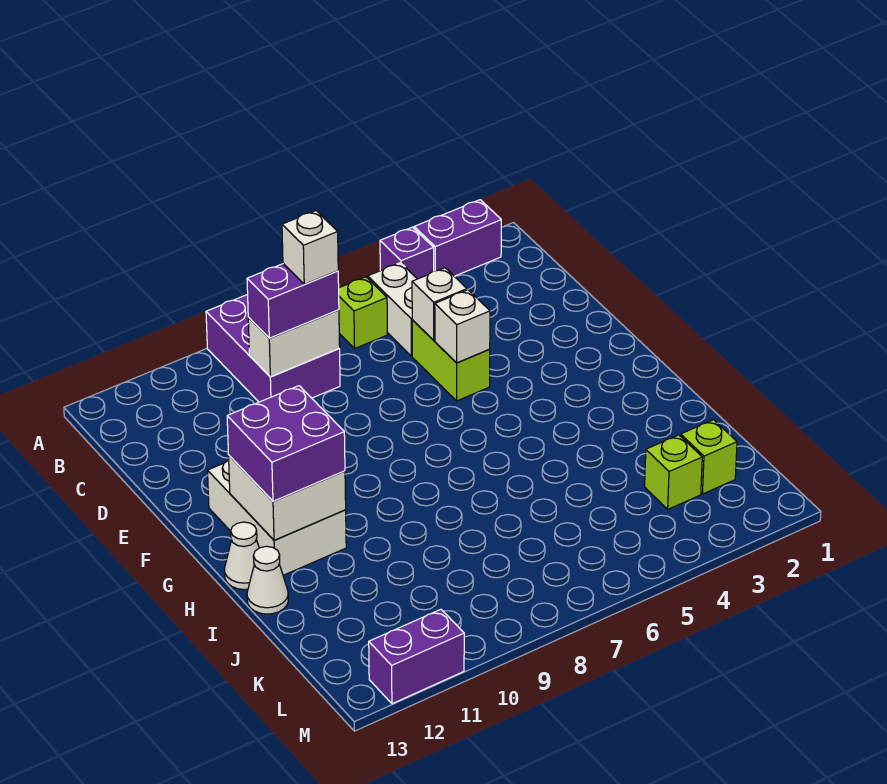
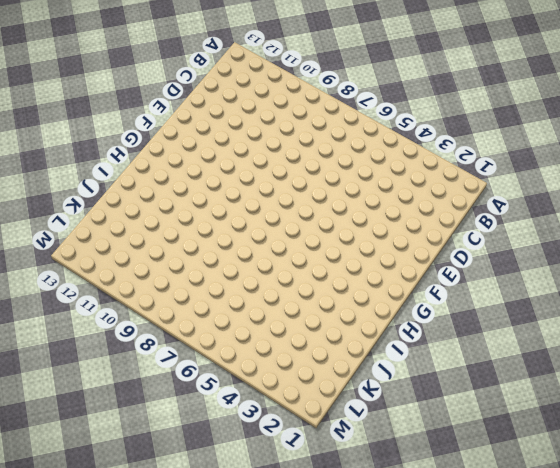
none -> purple 1x2 brick [414,200,501,276]
none -> purple 1x1 brick [380,227,434,279]
none -> purple 2x3 brick [206,294,340,402]

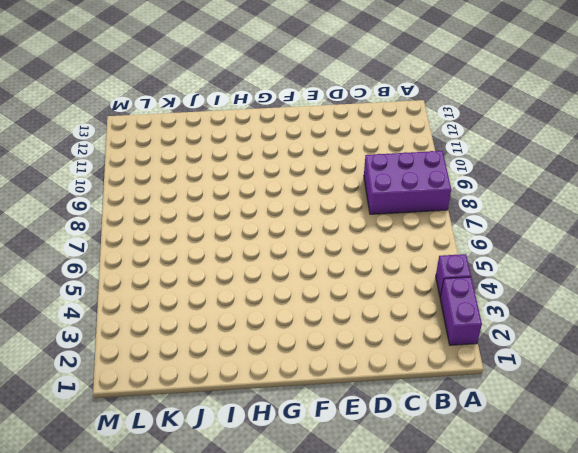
none -> white 1x2 brick [368,263,417,356]
none -> lime 1x1 brick [339,277,387,348]
none -> lime 1x2 brick [412,320,490,401]

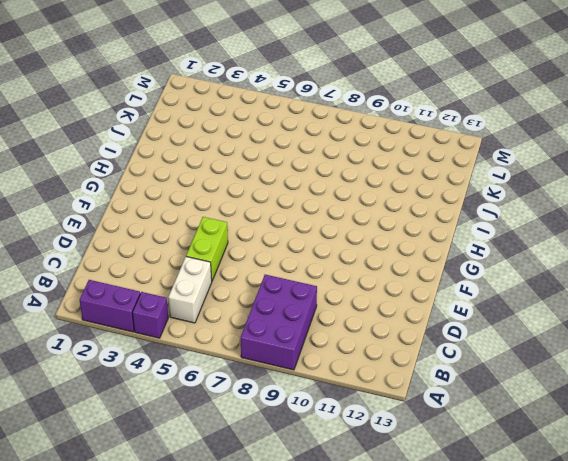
none -> lime 1x1 brick [339,277,387,348]
none -> white 2x3 brick [208,460,346,575]
none -> white 1x1 cone [224,522,259,590]

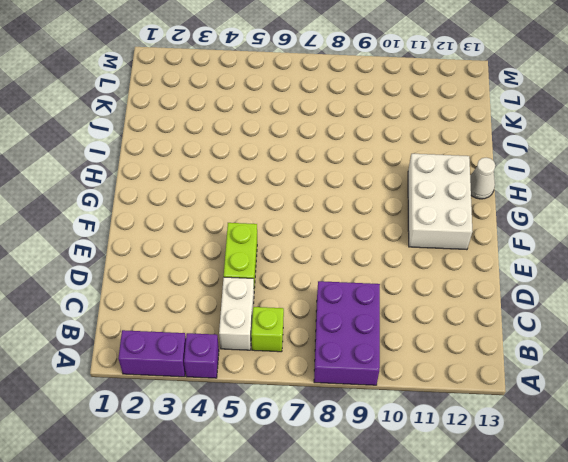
none -> white 1x1 cone [247,546,288,614]
none -> lime 1x1 brick [681,420,737,494]
none -> lime 1x1 brick [645,435,702,509]

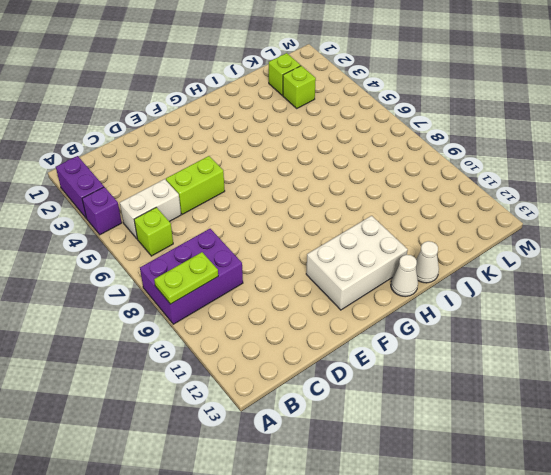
lime 1x2 plate [154,252,218,304] -> none
none -> purple 1x2 brick [369,609,464,704]
none -> white 1x2 brick [248,310,340,377]
none -> white 1x1 brick [412,268,467,340]

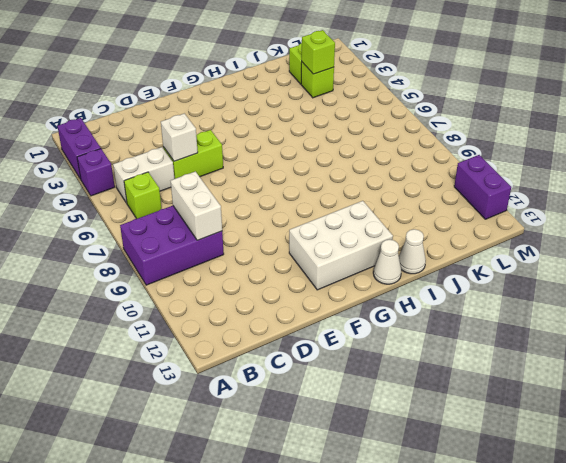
lime 1x1 brick [302,30,335,74] -> none
none -> white 1x1 brick [435,290,490,363]
none -> white 2x2 brick [229,456,346,540]
none -> purple 1x2 brick [247,264,339,338]

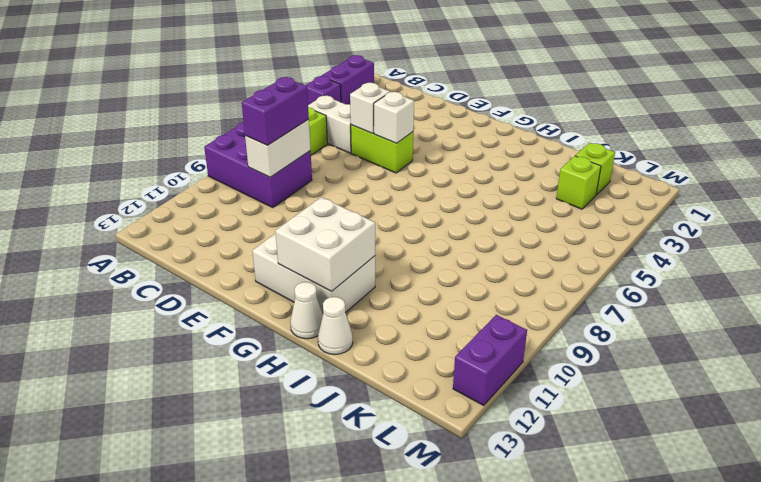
none -> purple 2x2 brick [227,386,345,501]
none -> white 1x1 brick [282,211,338,284]

